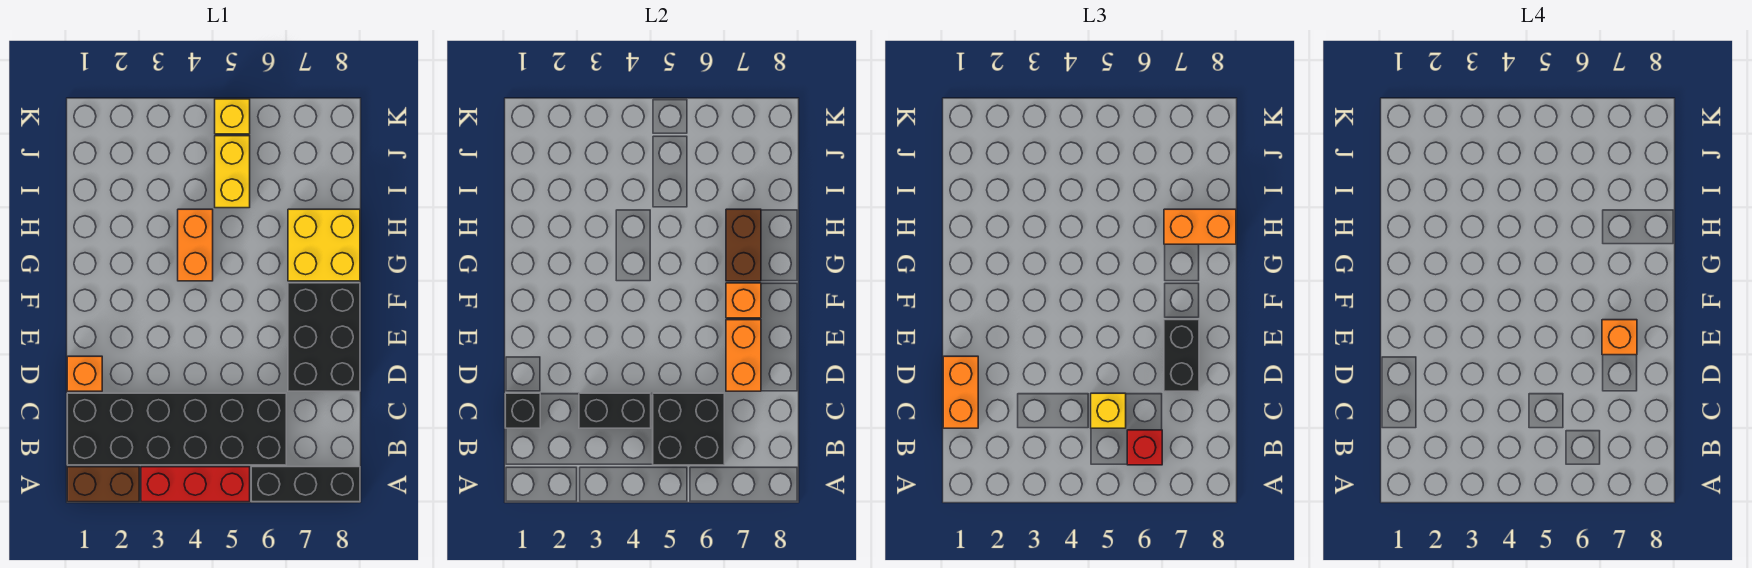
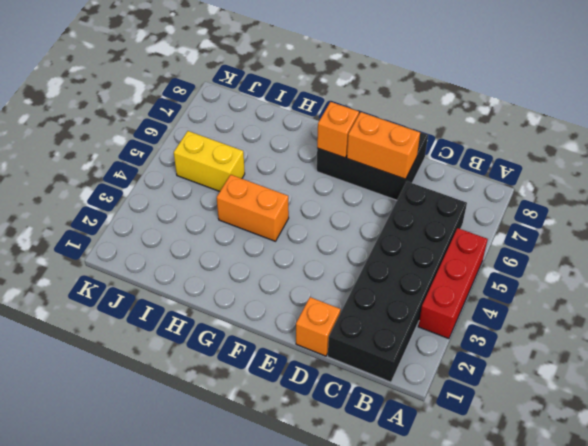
none -> brown 1x2 brick [67,467,139,502]
none -> black 1x3 brick [251,467,360,502]
none -> yellow 2x2 brick [288,209,360,281]

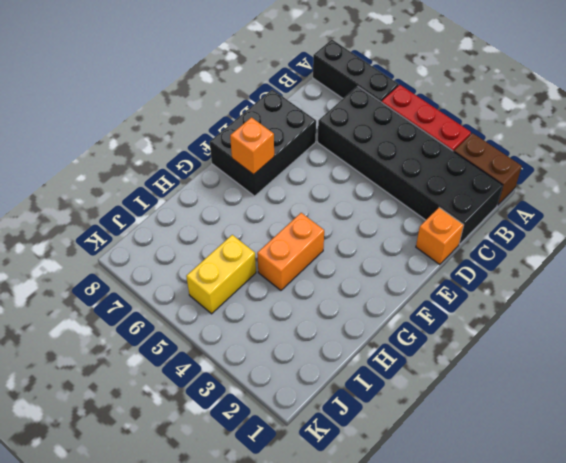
none -> yellow 2x2 brick [288,209,360,281]
none -> yellow 1x1 brick [215,99,250,134]
none -> black 2x2 brick [653,393,724,465]

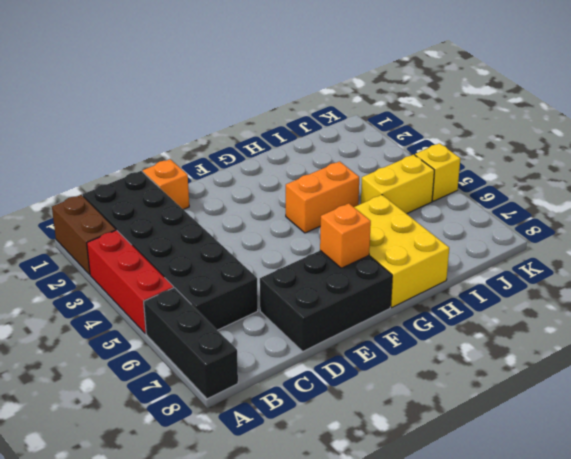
yellow 2x3 brick [354,195,449,307] -> yellow 2x2 brick [288,209,360,281]
none -> black 2x2 brick [653,393,724,465]
none -> black 1x1 brick [505,393,540,428]
none -> black 1x2 brick [579,393,651,428]

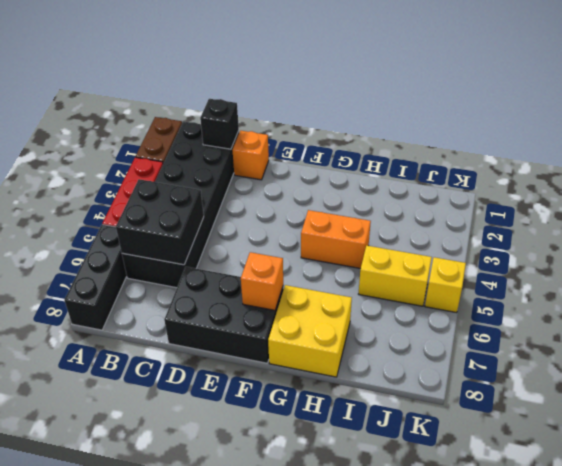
none -> black 1x2 brick [579,393,651,428]
none -> orange 1x2 brick [726,320,761,391]
none -> brown 1x2 brick [726,209,761,281]

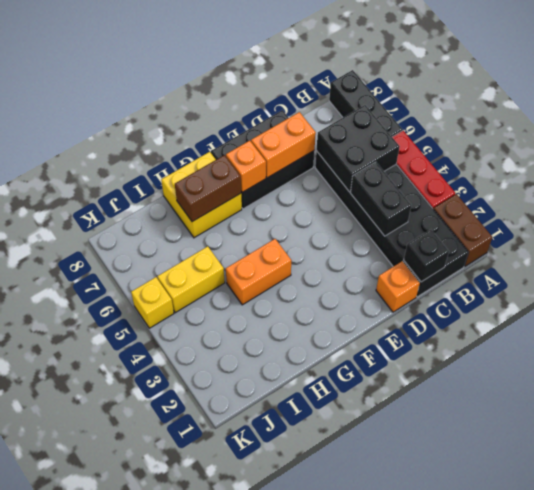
none -> red 1x1 brick [1127,430,1162,465]
none -> orange 1x2 brick [943,356,978,428]
none -> yellow 1x1 brick [1091,393,1126,428]

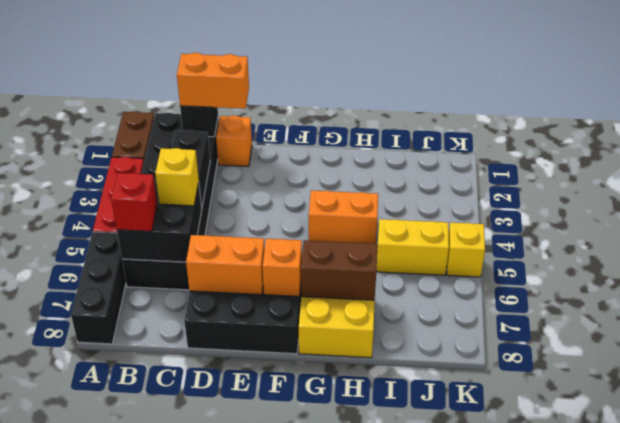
none -> black 1x2 brick [1164,320,1199,391]
none -> orange 1x2 brick [1164,209,1236,244]
none -> orange 1x1 brick [1602,320,1637,355]

